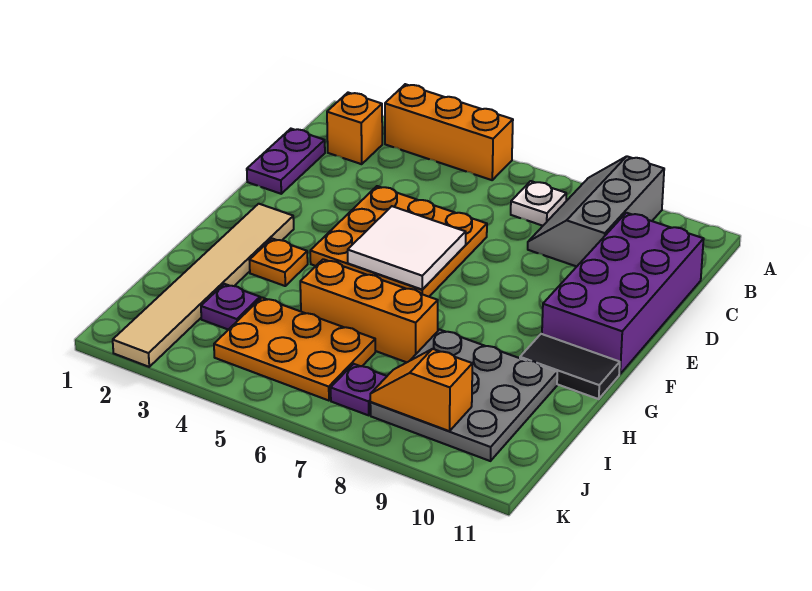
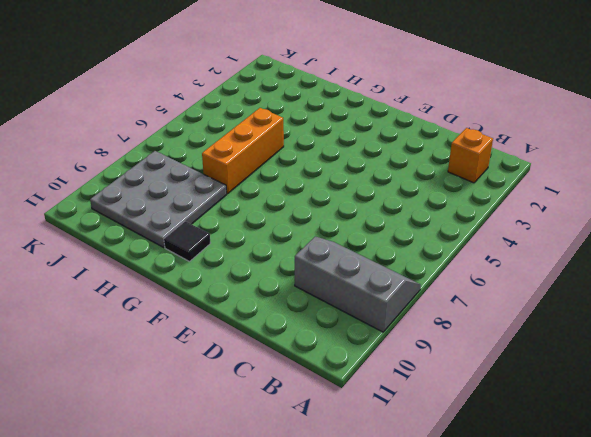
black 1x1 tile [164,221,210,261] -> black 1x2 tile [520,334,620,399]
none -> orange 1x3 brick [385,84,513,180]
none -> white 1x1 plate [511,181,566,226]
none -> purple 1x2 plate [247,129,325,194]

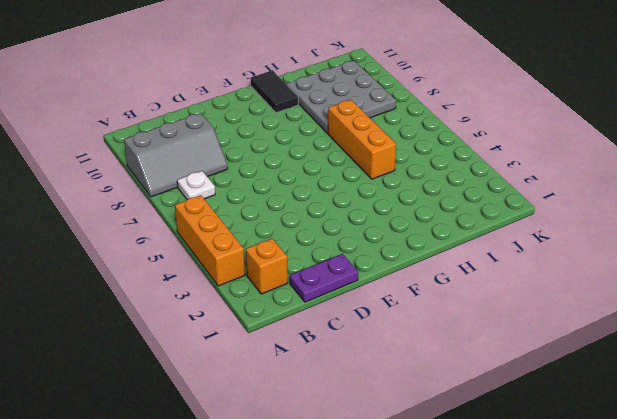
none -> purple 2x4 brick [542,213,704,374]
none -> orange 3x3 plate [310,186,487,297]
none -> tan 1x6 tile [113,204,294,367]

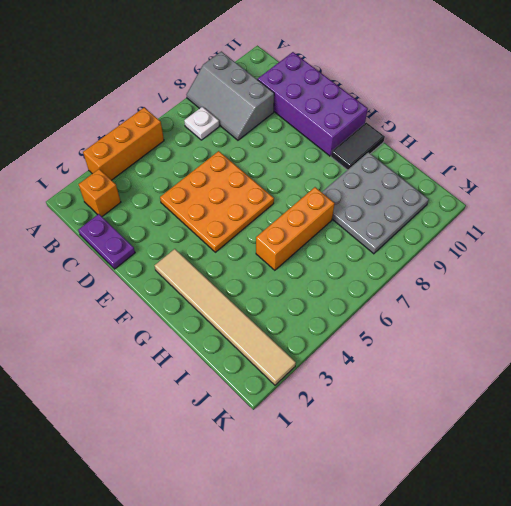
none -> orange 1x1 plate [249,239,308,286]
none -> purple 1x1 plate [201,284,260,330]
none -> orange 2x3 plate [214,298,375,401]

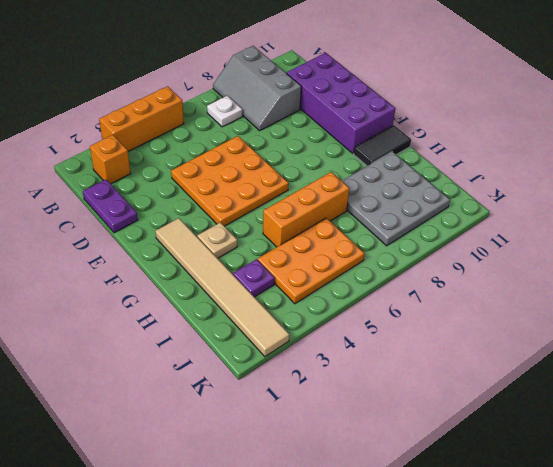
tan 1x1 plate [197,222,237,258] -> orange 1x1 plate [249,239,308,286]
none -> purple 1x1 plate [331,364,387,415]
none -> white 2x2 tile [348,206,466,290]
none -> orange 1x2 slope [370,349,472,431]

